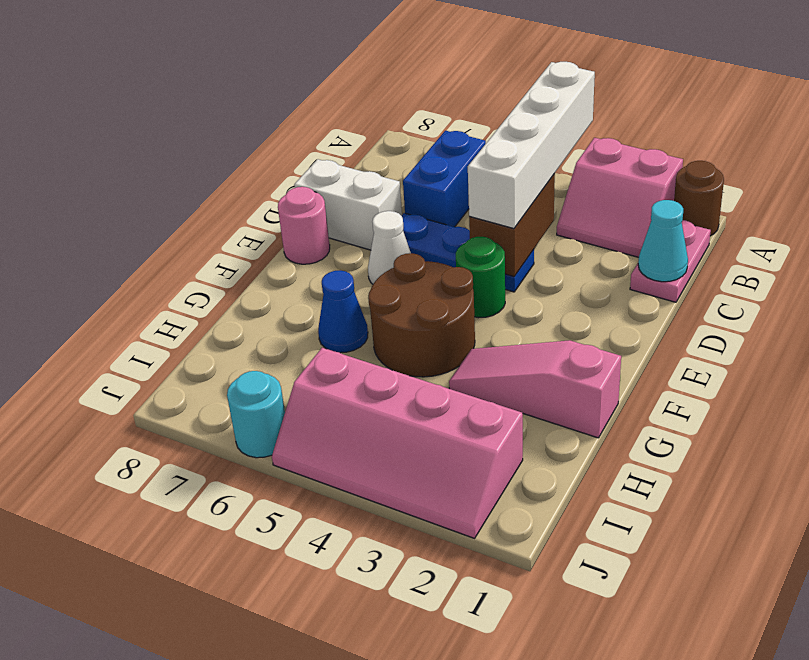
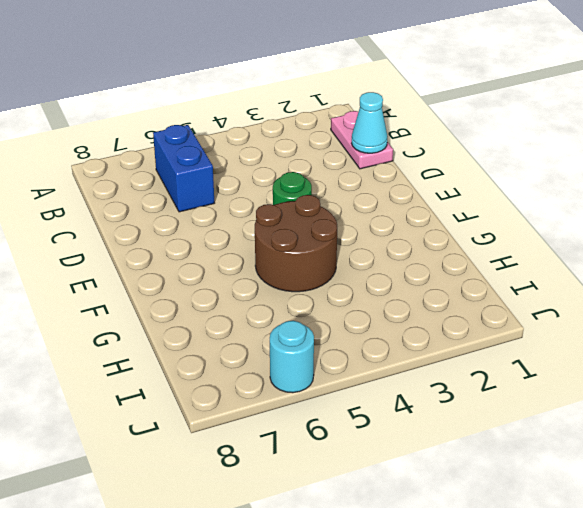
none -> brown 1x1 round brick [674,161,724,236]
none -> pink 2x2 slope [557,138,683,257]
none -> blue 1x3 plate [402,213,534,292]

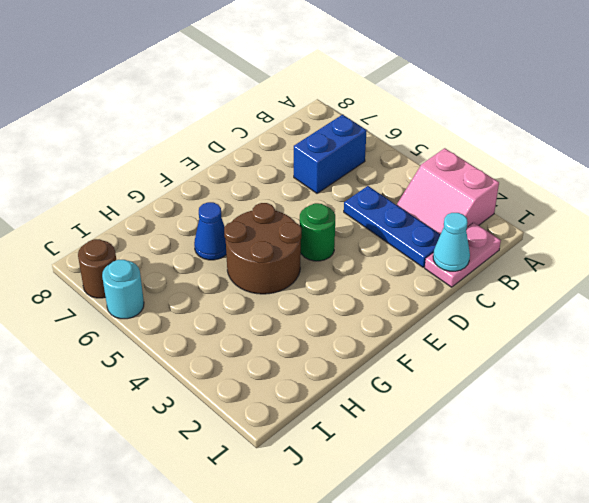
blue 1x3 plate [344,186,440,267] -> blue 1x3 plate moved to [402,213,534,292]
brown 1x1 round brick [78,239,116,298] -> brown 1x1 round brick moved to [674,161,724,236]
none -> white 1x2 brick [294,159,402,250]
none -> white 1x1 cone [368,211,411,284]
none -> pink 1x1 round brick [278,187,330,264]

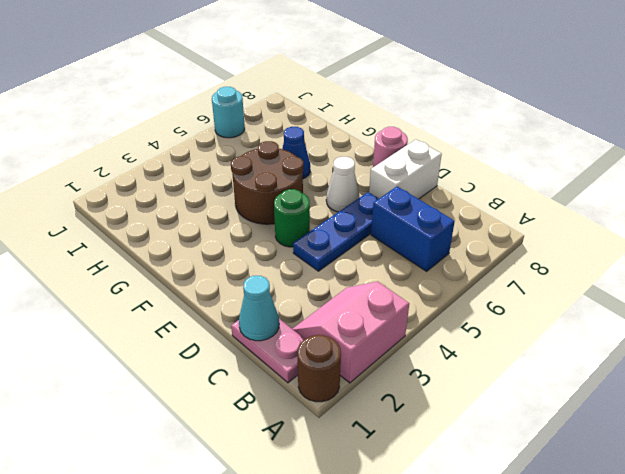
none -> pink 1x3 slope [449,340,621,438]
none -> pink 2x4 slope [272,348,523,538]
none -> brown 1x2 brick [469,174,555,276]

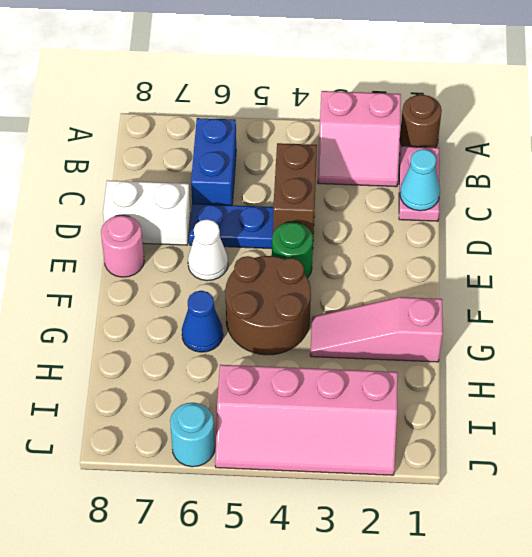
none -> white 1x4 brick [468,62,595,229]

